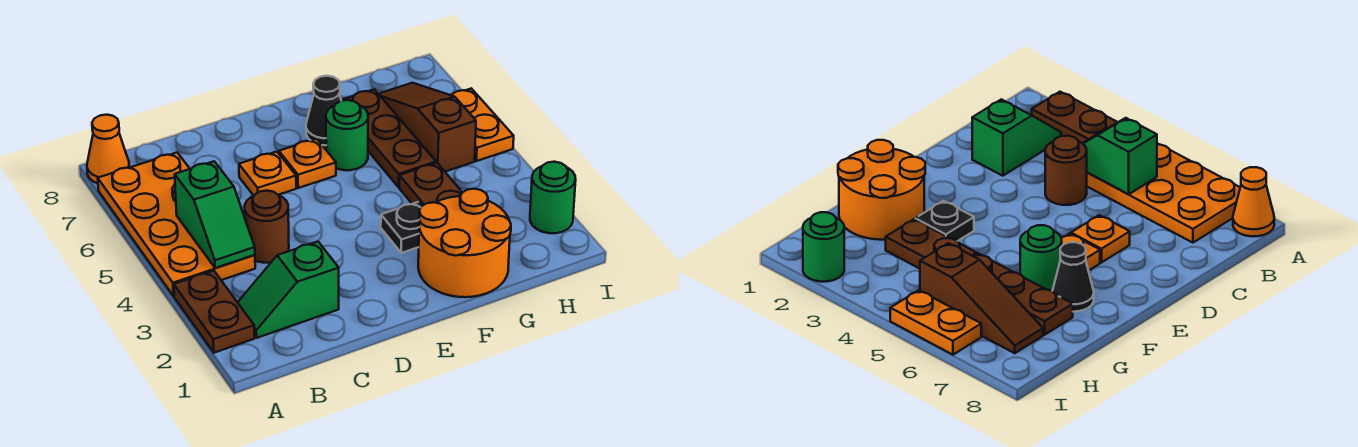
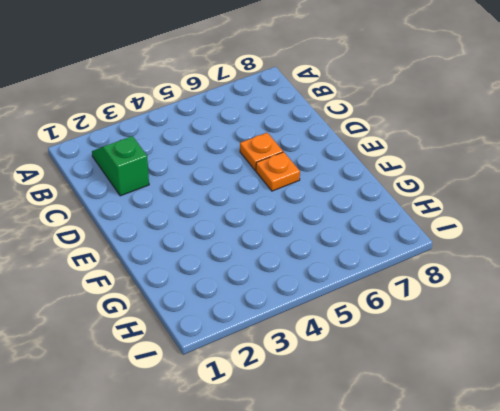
none -> brown 1x2 plate [174,271,255,353]
none -> orange 2x4 plate [98,153,255,296]
none -> orange 1x1 cone [87,115,130,184]

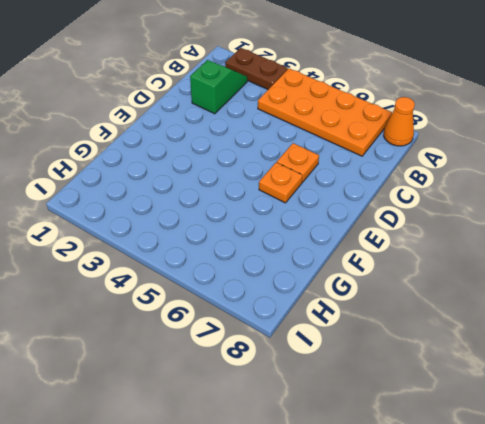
none -> brown 1x1 round brick [245,191,289,263]
none -> orange 2x2 round brick [418,189,511,297]
none -> black 1x1 plate [381,202,422,253]

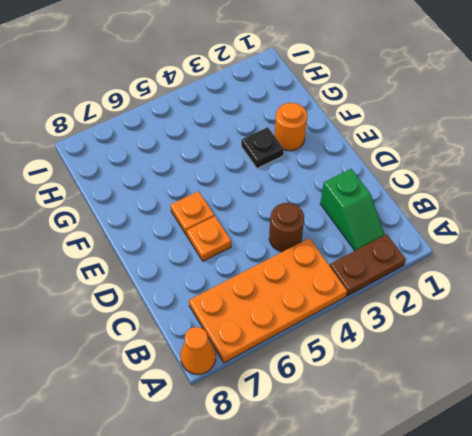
orange 1x1 round brick [275,103,307,151] -> orange 2x2 round brick [418,189,511,297]
none -> green 1x1 round brick [326,100,368,170]
none -> black 1x1 cone [306,76,341,145]
none -> brown 1x2 plate [399,163,462,206]

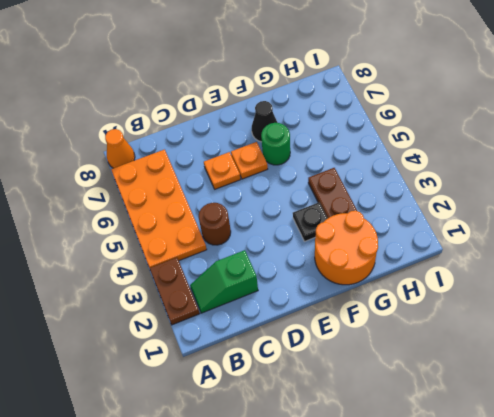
none -> brown 1x3 plate [341,89,436,187]
none -> brown 1x3 slope [379,83,476,172]
none -> green 1x1 round brick [530,162,576,233]

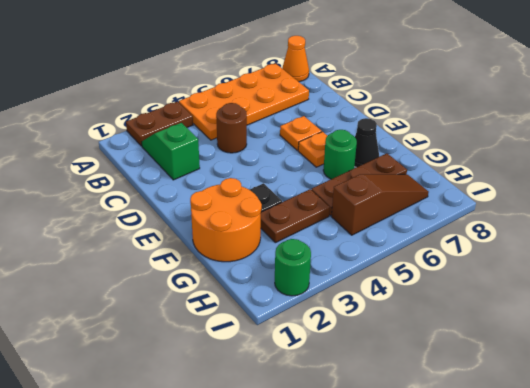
none -> orange 1x2 plate [451,88,514,161]
none -> green 1x2 slope [175,161,255,268]

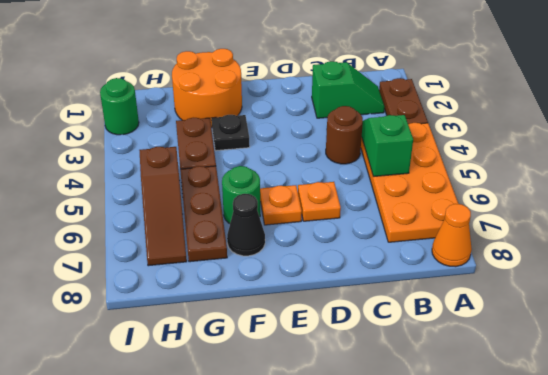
none -> orange 1x2 plate [451,88,514,161]

